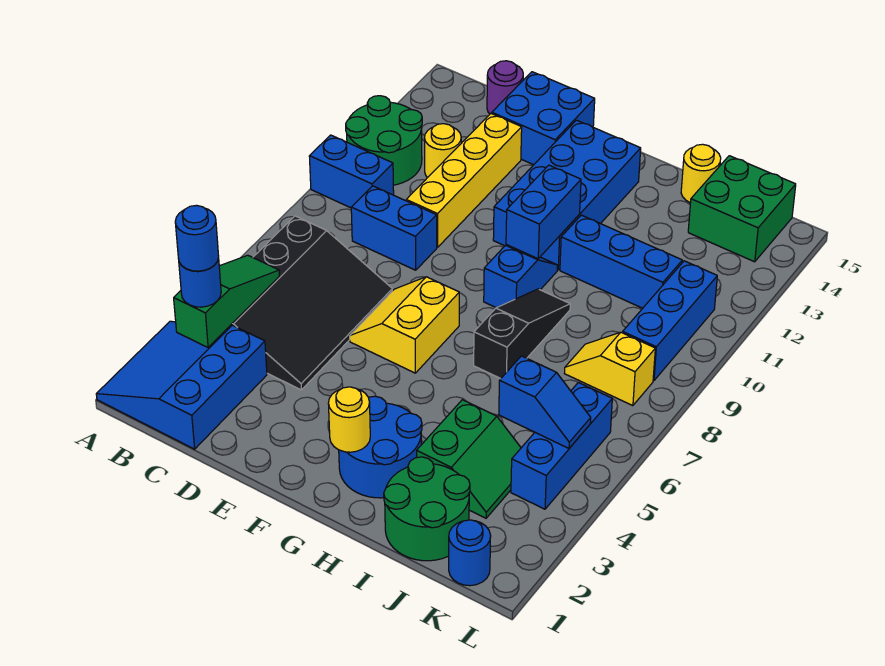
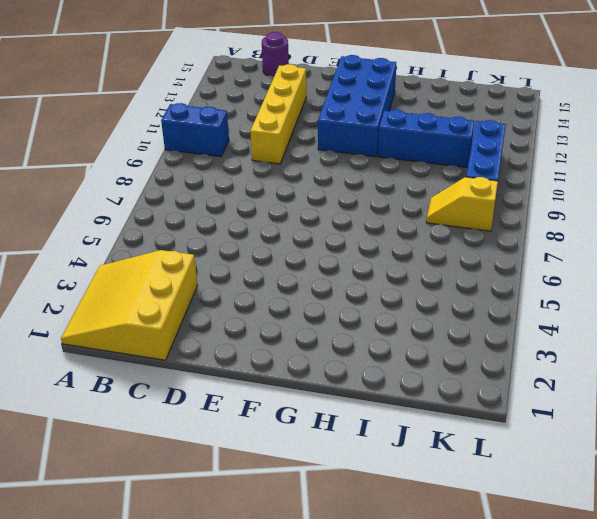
yellow 3x3 slope [61,250,198,360] -> blue 3x3 slope [96,321,267,449]
none -> green 2x2 round brick [346,96,422,185]
none -> black 3x4 slope [231,216,392,390]
none -> blue 1x2 brick [351,186,437,270]

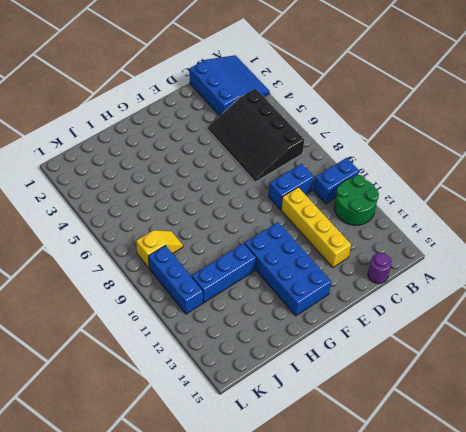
none -> yellow 1x1 round brick [425,124,461,178]
none -> blue 2x2 brick [492,72,595,165]
none -> yellow 2x2 slope [350,277,459,373]

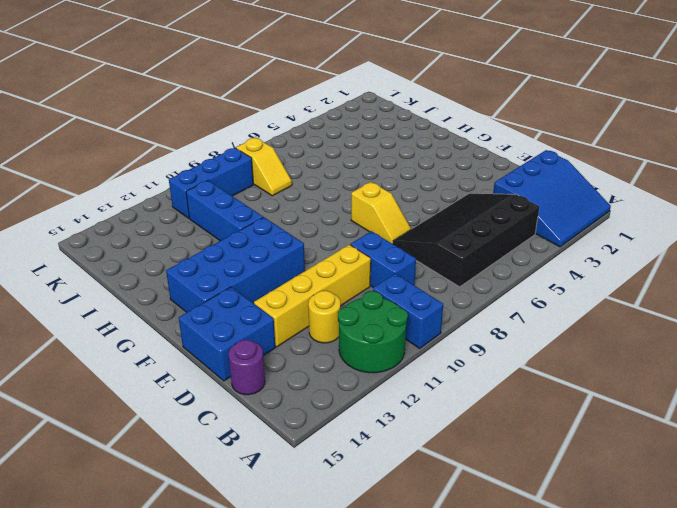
yellow 1x2 slope [351,182,411,244] -> yellow 2x2 slope [350,277,459,373]
none -> blue 2x2 round brick [339,396,422,498]
none -> blue 1x2 slope [484,245,558,308]
none -> black 1x3 slope [474,289,570,379]

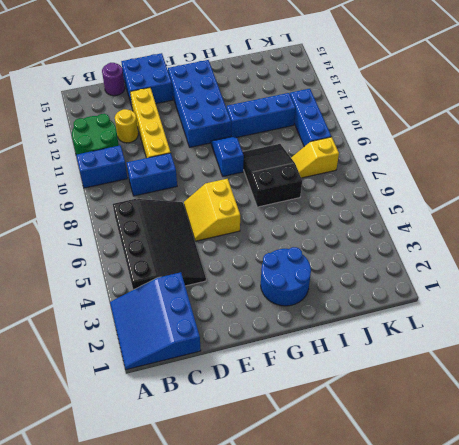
black 2x3 slope [243,144,302,207] -> black 1x3 slope [474,289,570,379]
none -> green 2x2 round brick [384,457,470,561]
none -> green 2x2 slope [417,400,521,518]
none -> yellow 1x1 round brick [681,144,721,203]

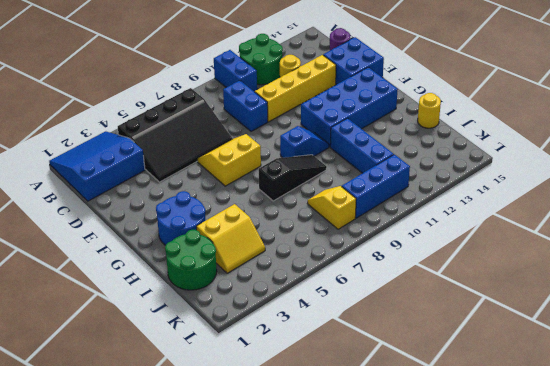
yellow 2x2 slope [197,204,265,273] -> green 2x2 slope [417,400,521,518]
none -> green 2x2 brick [688,156,796,262]
none -> blue 1x1 round brick [449,520,491,586]
none -> blue 1x3 brick [511,383,612,509]

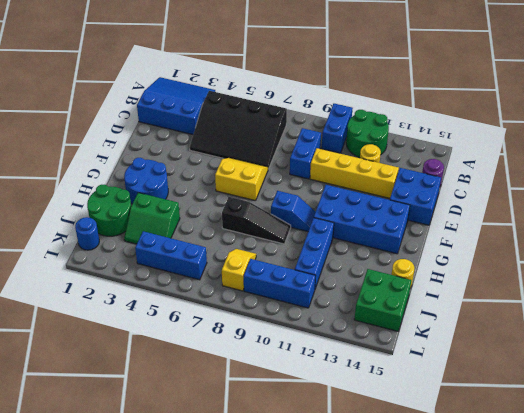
none -> green 1x3 slope [174,255,279,347]
none -> yellow 1x1 round brick [328,387,370,452]
none -> blue 1x2 brick [506,165,581,259]

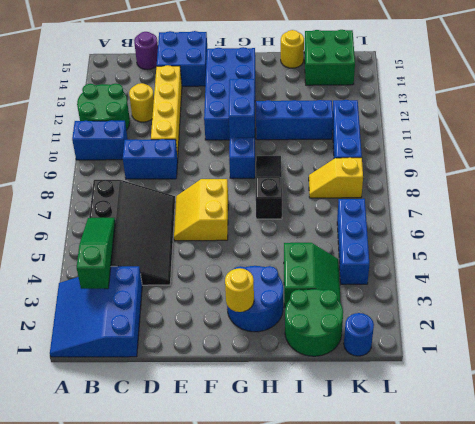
none -> blue 1x2 slope [499,356,591,448]
none -> blue 1x1 round brick [179,258,221,307]
none -> blue 1x1 round brick [175,205,219,271]

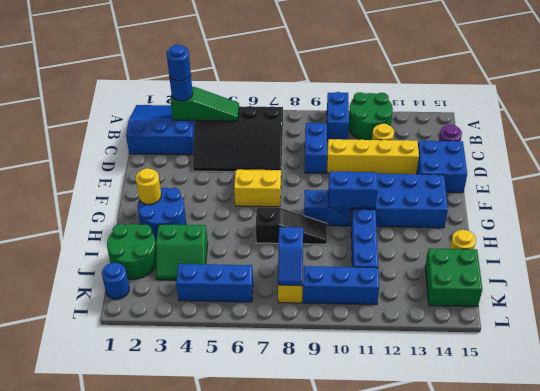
blue 1x2 slope [278,227,303,286] -> blue 1x2 slope moved to [499,356,591,448]

